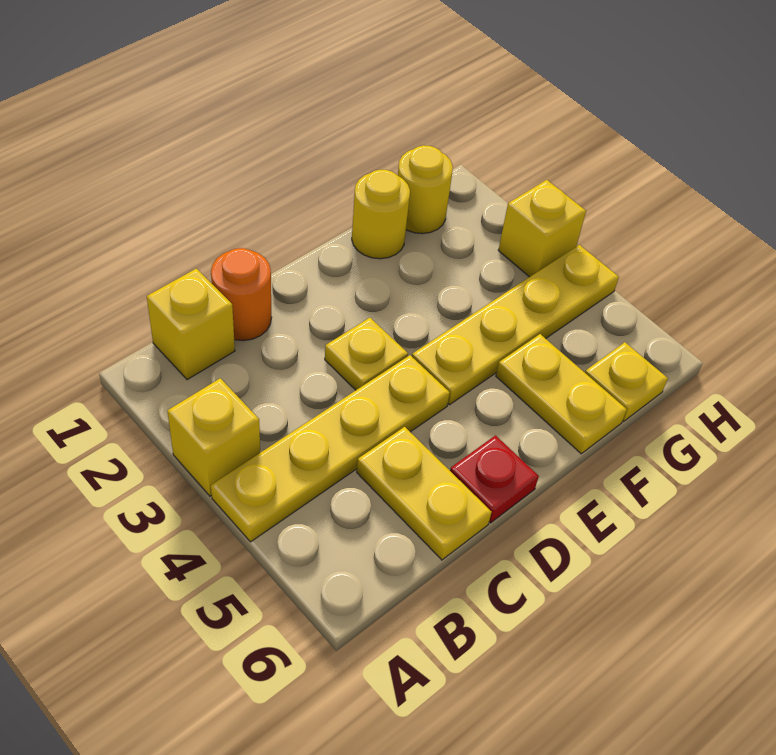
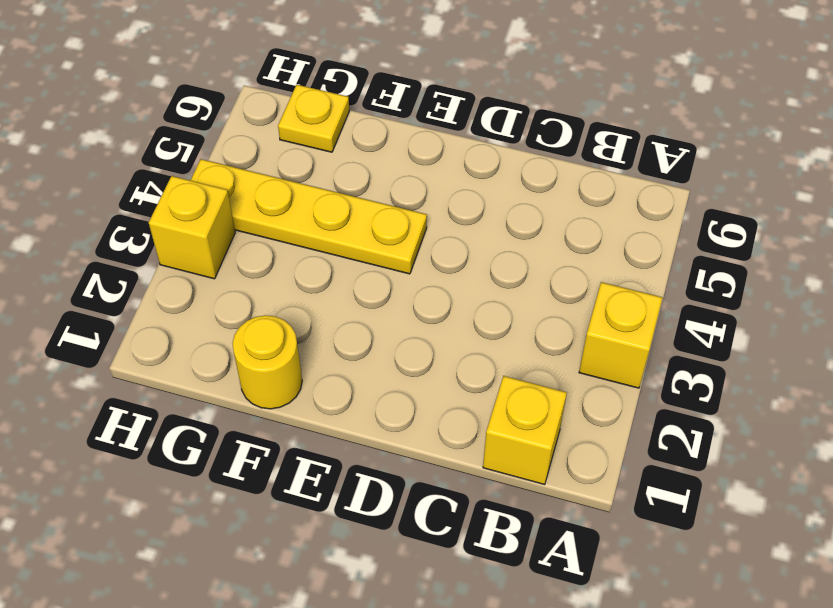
none -> yellow 1x4 plate [211,355,450,542]
none -> orange 1x1 round brick [211,248,272,341]
none -> yellow 1x2 plate [357,427,492,560]

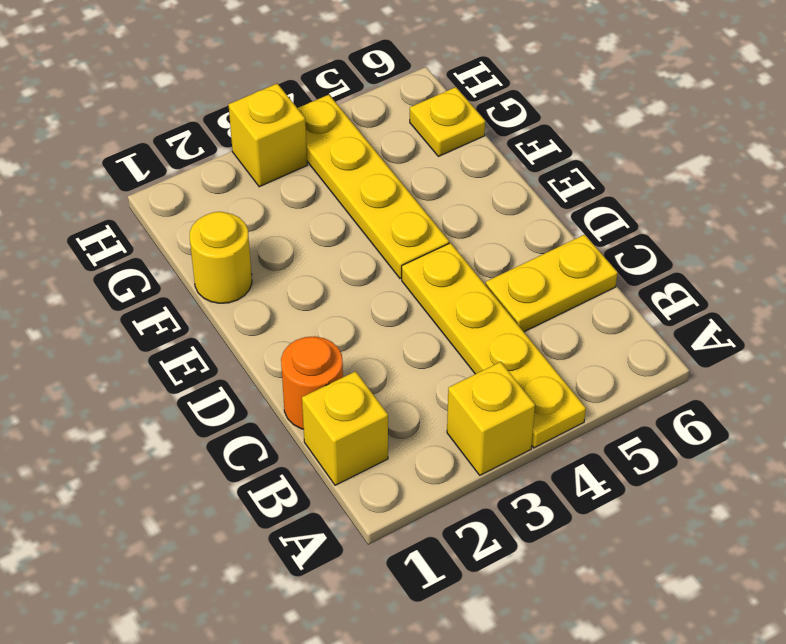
none -> yellow 1x1 plate [325,318,408,390]
none -> red 1x1 plate [450,435,539,523]
none -> yellow 1x2 plate [496,334,627,454]

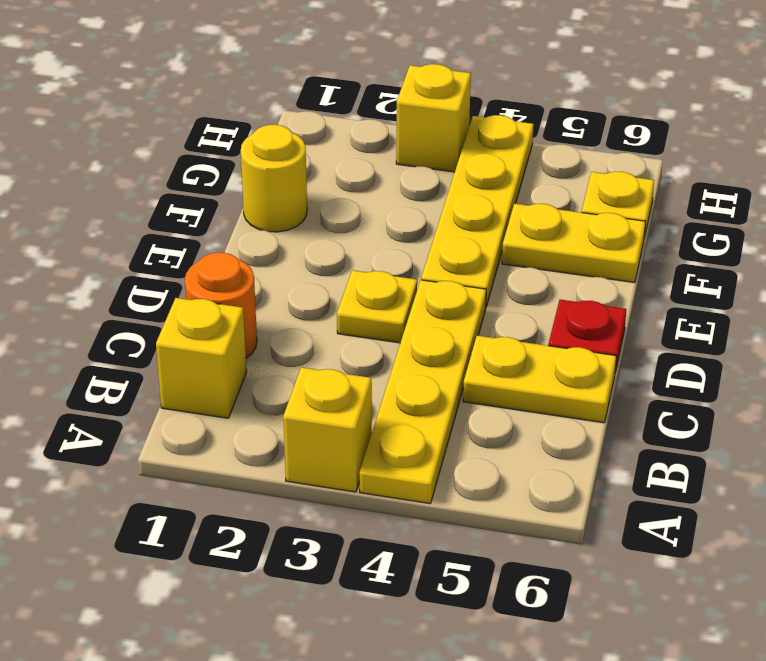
none -> yellow 1x1 round brick [398,145,453,234]

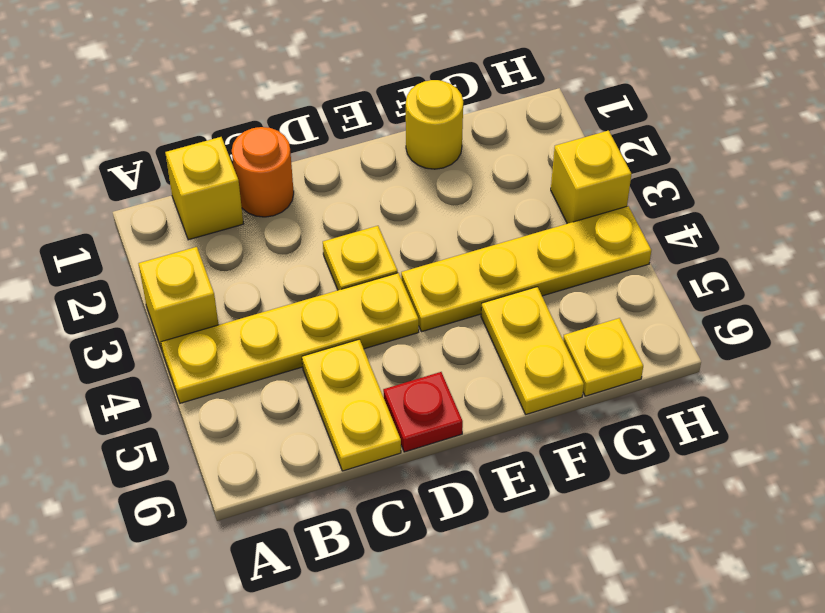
none -> yellow 1x1 round brick [398,145,453,234]

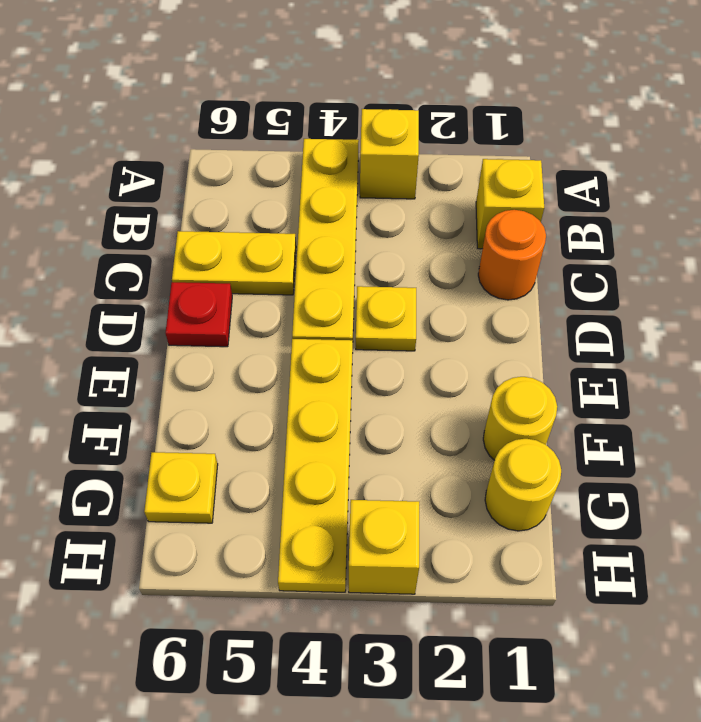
none -> yellow 1x2 plate [496,334,627,454]

